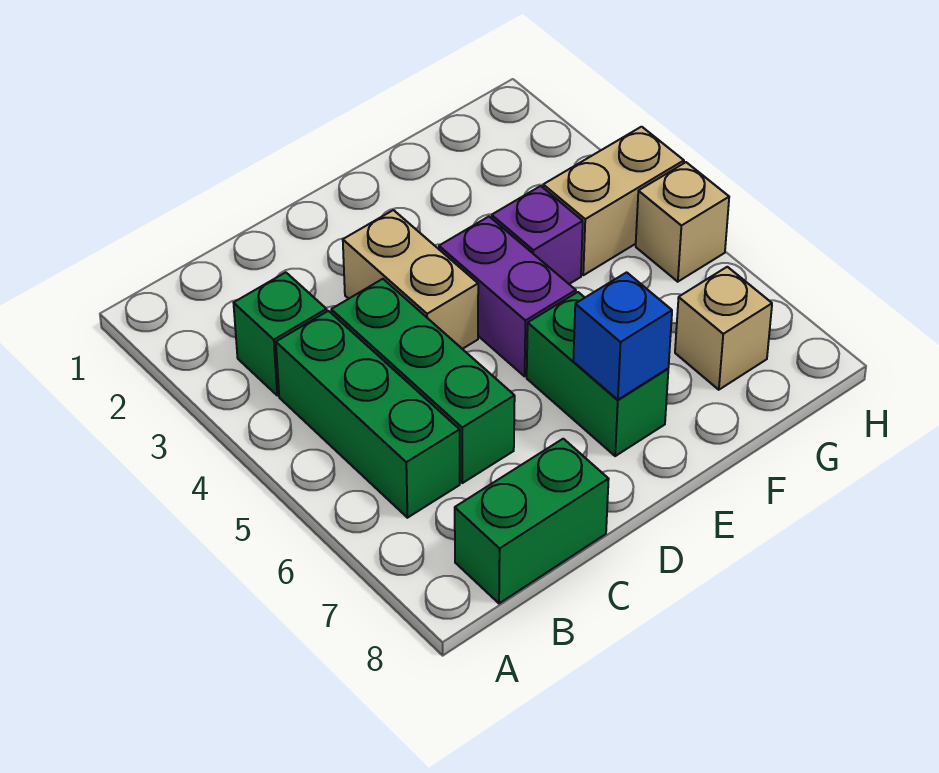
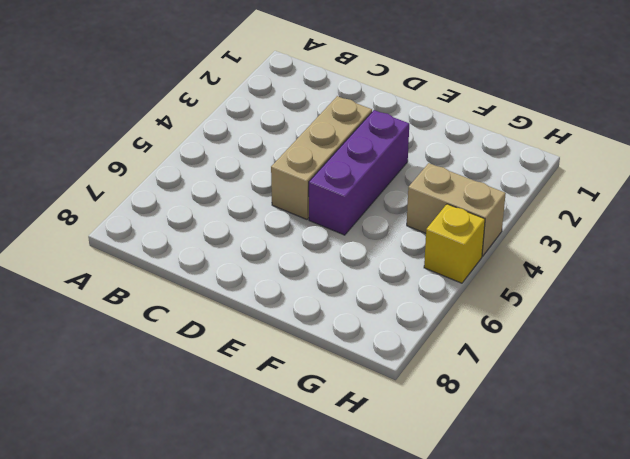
tan 1x3 brick [271,96,372,219] -> tan 1x2 brick [343,210,478,349]
purple 1x3 brick [309,110,409,235] -> purple 1x2 brick [439,217,576,376]
yellow 1x1 brick [424,204,485,283] -> tan 1x1 brick [636,162,729,282]
none -> green 1x1 brick [234,272,327,395]
none -> green 1x3 brick [276,311,460,518]
none -> green 1x2 brick [455,439,609,603]

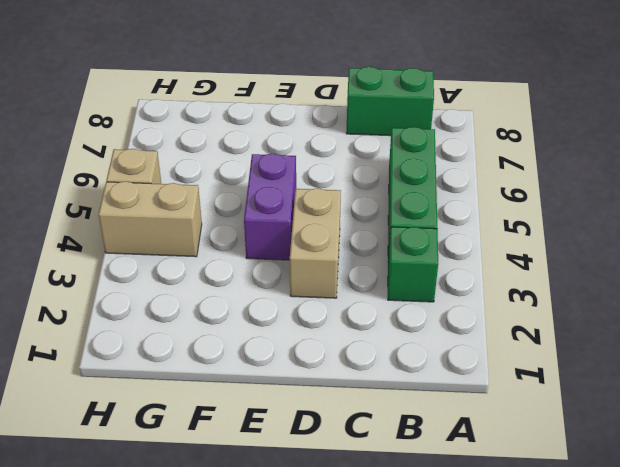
none -> green 1x3 brick [331,279,515,483]
none -> green 1x2 brick [527,292,668,456]
none -> purple 1x1 brick [492,186,583,284]

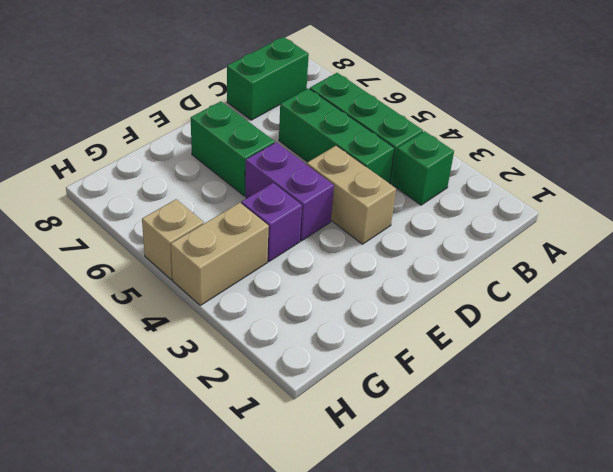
none -> tan 1x1 brick [675,267,772,390]
none -> blue 1x1 brick [573,272,672,400]

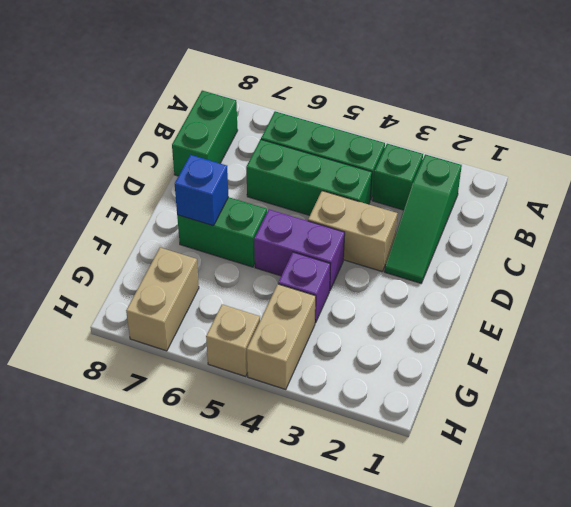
green 1x3 slope [384,154,462,283] -> none
tan 1x2 brick [126,248,199,351] -> tan 1x1 brick [675,267,772,390]

